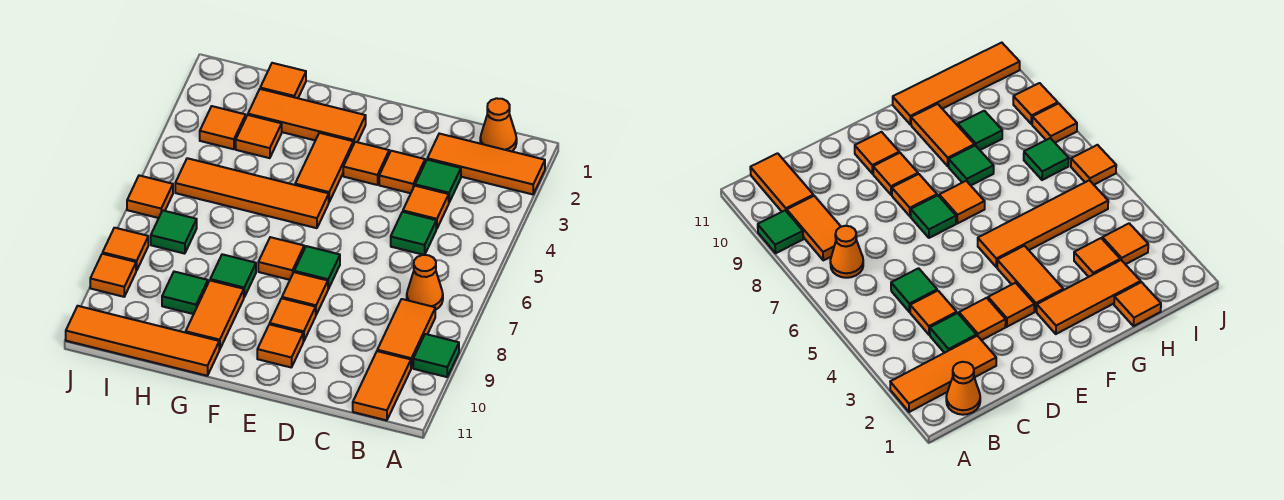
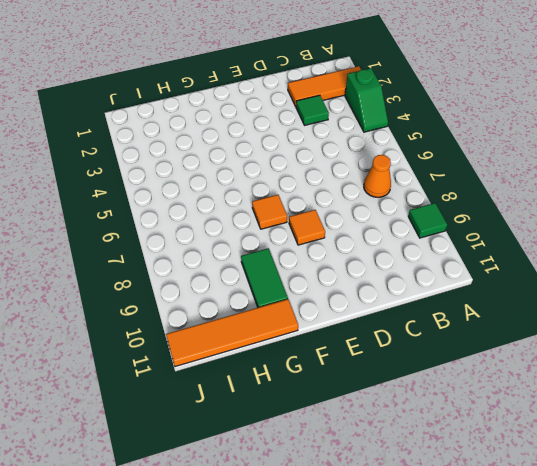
green 1x2 slope [345,68,388,132] -> none
green 1x2 tile [241,248,288,307] -> orange 1x2 tile [186,281,244,350]
none -> orange 1x1 cone [480,98,517,151]
none -> orange 1x2 tile [377,299,435,368]
none -> orange 1x2 tile [353,351,411,420]
none -> orange 1x1 tile [403,186,449,229]

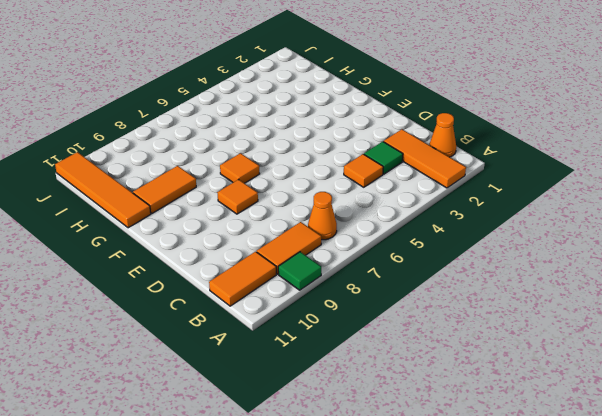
none -> green 1x1 tile [391,212,436,255]
none -> orange 1x1 tile [379,151,425,193]
none -> orange 1x1 tile [343,142,389,185]
none -> green 1x1 tile [294,246,340,289]

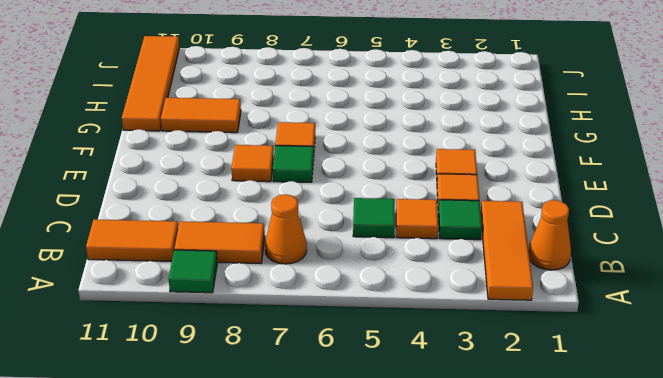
none -> orange 1x1 tile [270,298,316,342]
none -> orange 1x1 tile [257,324,303,368]
none -> orange 1x3 tile [248,89,366,145]
none -> orange 1x2 tile [295,133,353,202]

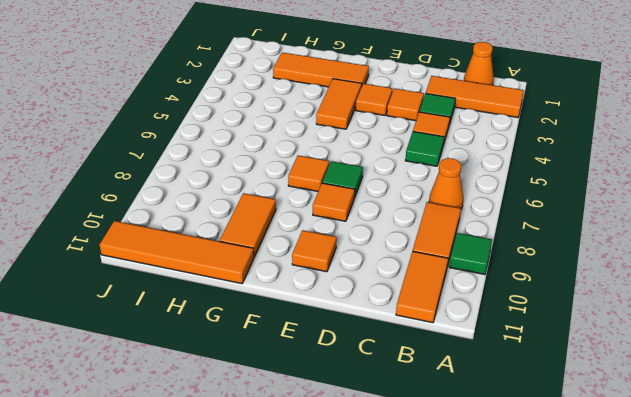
none -> orange 1x1 tile [270,298,316,342]
none -> orange 1x4 tile [175,158,329,228]
none -> green 1x1 tile [210,254,256,297]
none -> orange 1x1 tile [260,63,306,98]

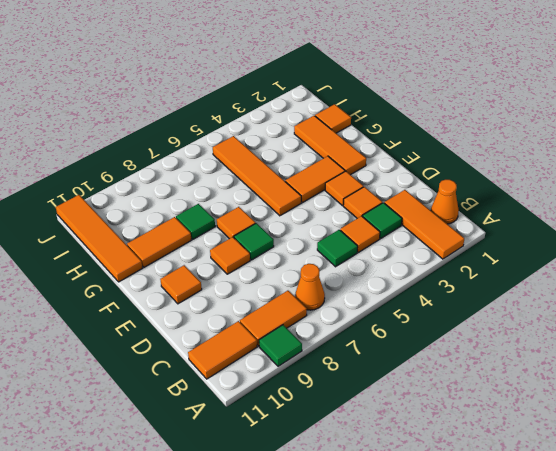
none -> orange 1x1 tile [270,298,316,342]
none -> orange 1x1 tile [236,115,282,158]
none -> green 1x1 tile [162,272,208,314]
none -> orange 1x1 tile [200,106,246,149]

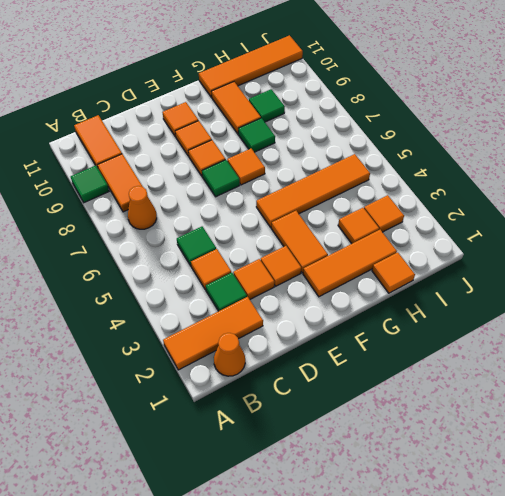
none -> green 1x1 tile [151,211,197,254]
none -> orange 1x1 tile [127,175,173,218]
none -> orange 1x1 tile [103,228,148,271]
none -> orange 1x1 tile [90,254,136,297]

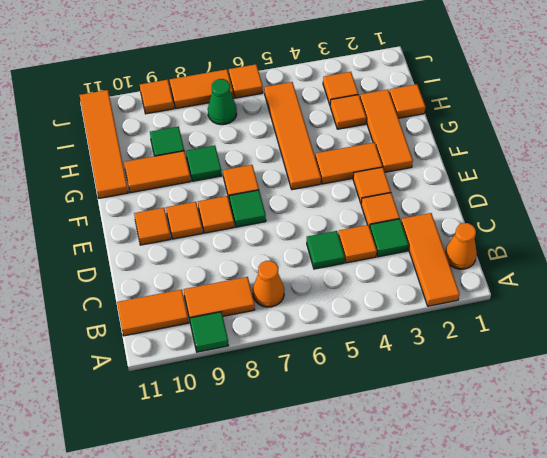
green 1x1 cone [208,79,237,125] -> green 1x1 tile [151,211,197,254]
orange 1x2 tile [170,69,233,108] -> orange 1x1 tile [103,228,148,271]

